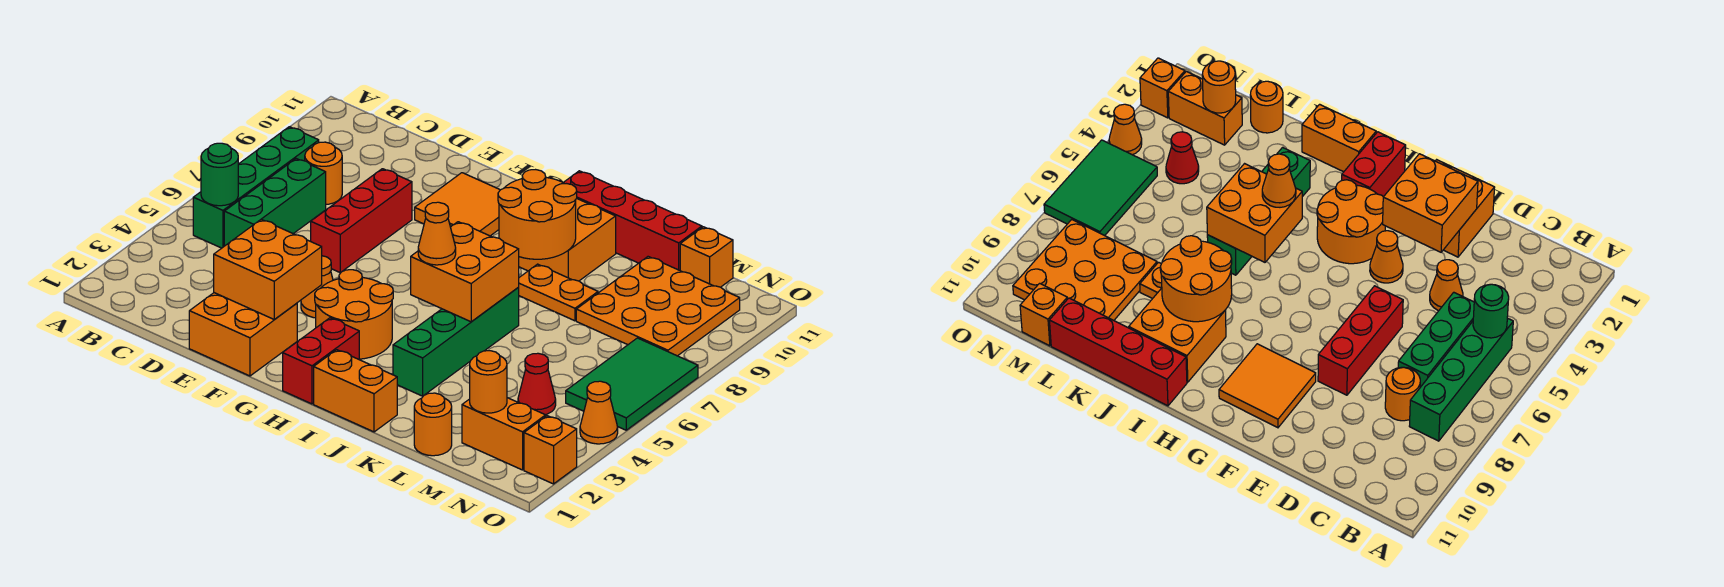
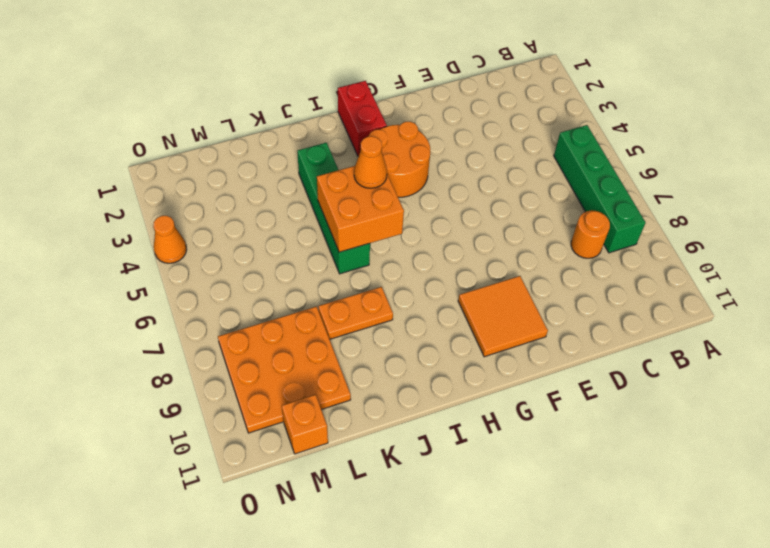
none -> green 1x3 brick [224,159,326,246]
none -> orange 1x1 cone [1430,260,1463,311]
none -> orange 2x2 brick [189,293,297,376]

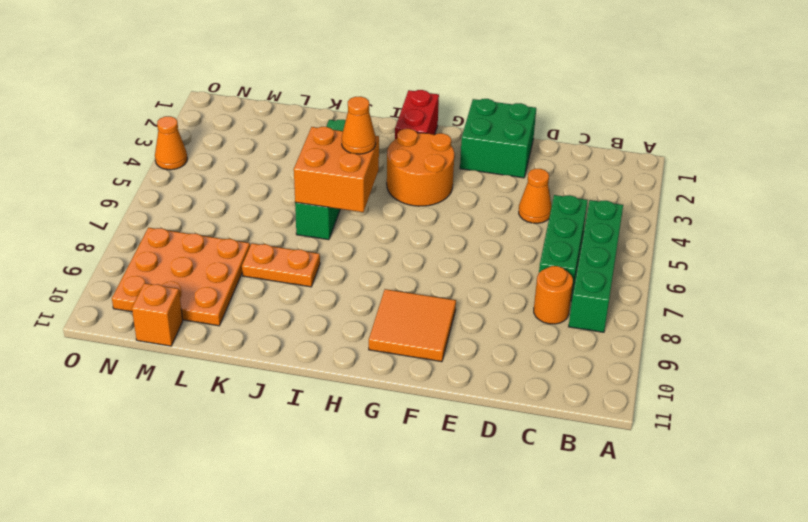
green 2x2 brick [460,99,536,178] -> orange 2x2 brick [189,293,297,376]
none -> red 1x3 brick [311,169,412,273]
none -> orange 1x1 cone [301,256,333,318]
none -> orange 1x2 brick [314,350,397,432]

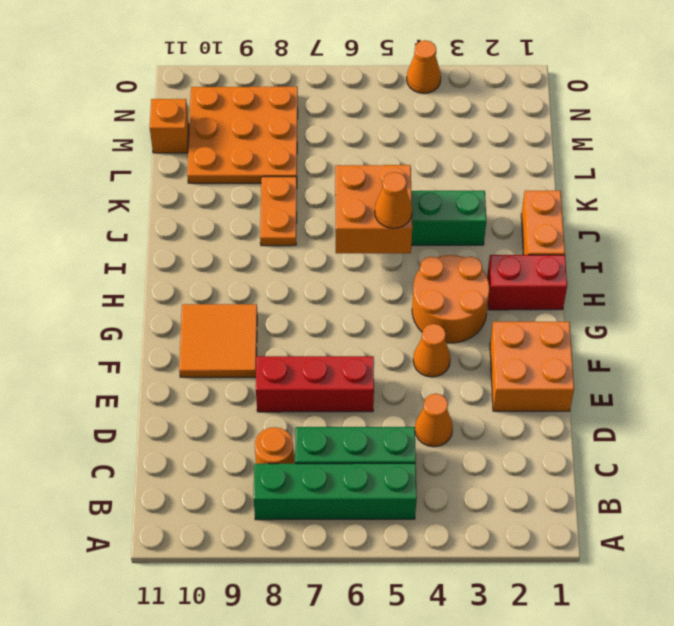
none -> orange 2x2 brick [519,198,616,281]
none -> red 1x4 brick [563,171,702,270]
none -> orange 1x1 round brick [414,393,452,456]

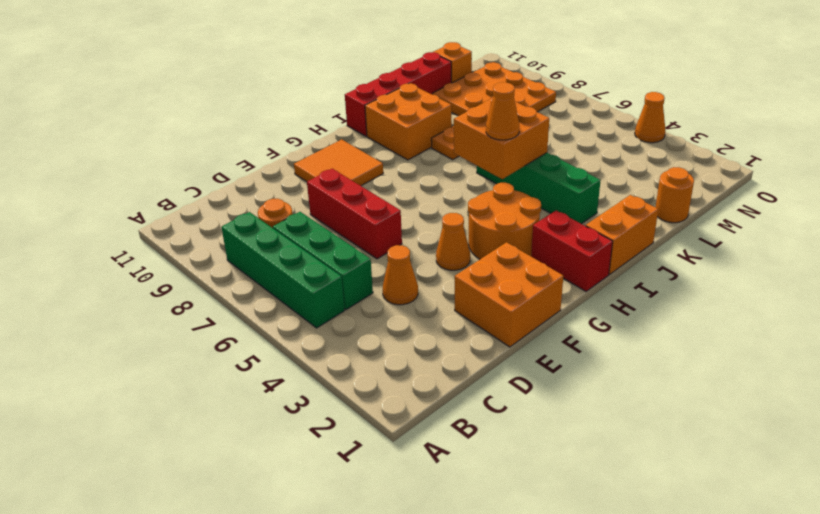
none -> orange 1x2 brick [462,398,546,470]
none -> red 1x1 cone [518,353,556,415]
none -> green 2x3 tile [566,338,698,430]

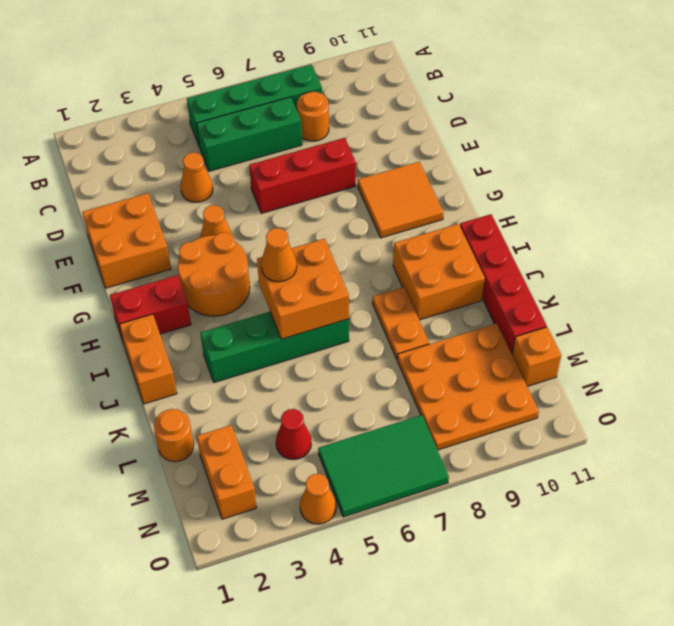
none -> orange 1x1 brick [524,416,577,484]
none -> green 1x1 round brick [201,143,238,206]
none -> orange 2x2 brick [214,219,322,320]

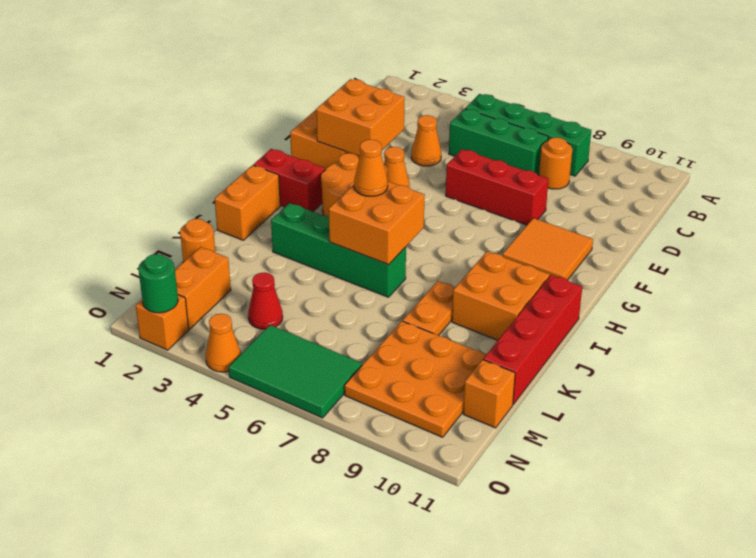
green 1x1 round brick [138,254,178,313] -> green 1x1 round brick moved to [201,143,238,206]
none -> orange 2x2 round brick [498,170,577,259]
none -> orange 1x1 round brick [470,351,507,413]

